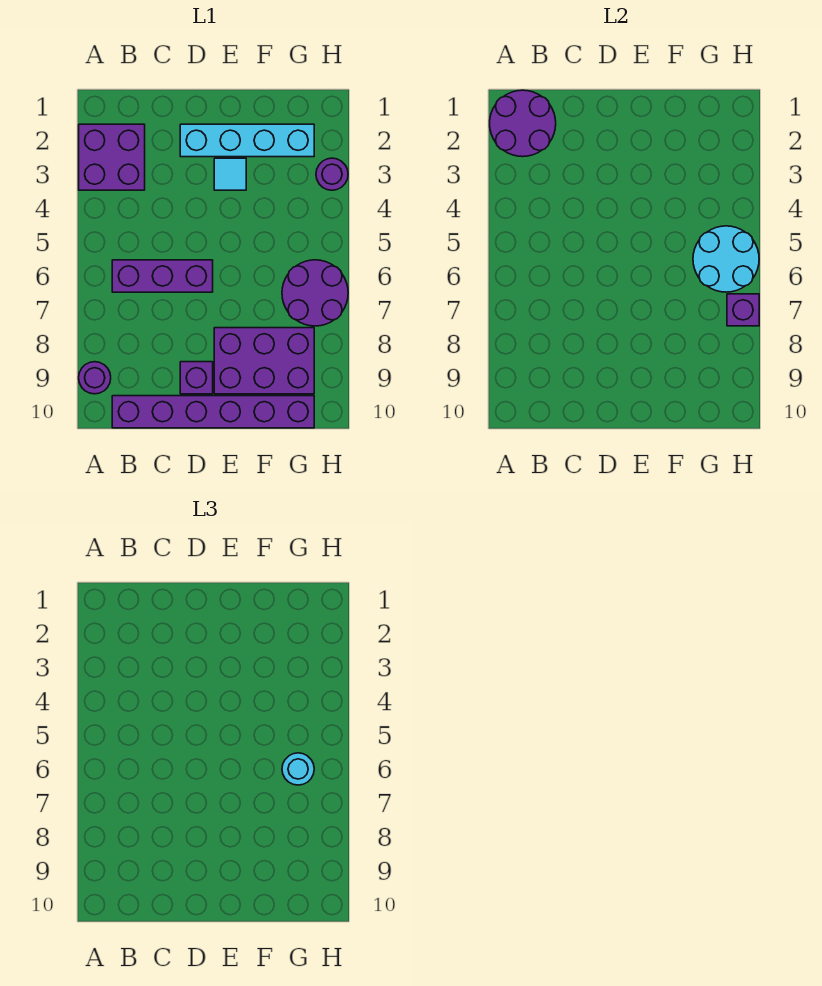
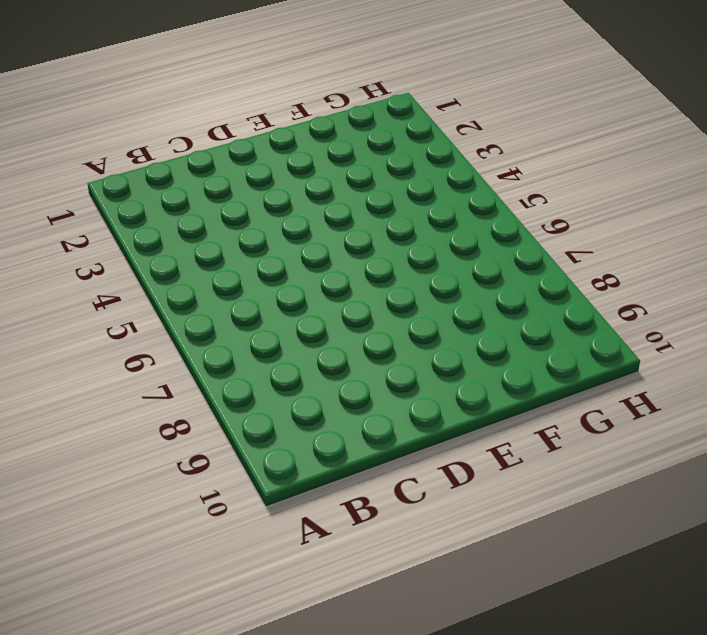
none -> purple 2x2 brick [79,124,145,190]
none -> purple 1x1 round brick [79,362,111,394]
none -> purple 1x3 brick [112,260,213,292]

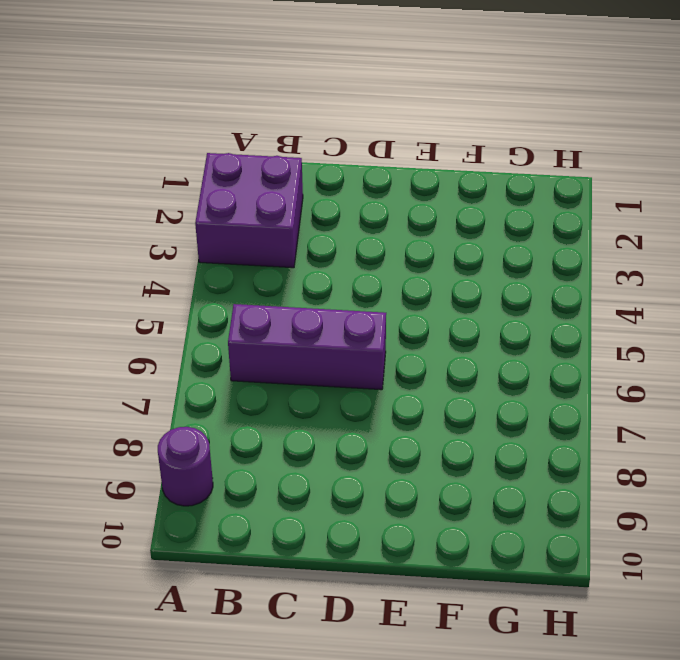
none -> purple 1x6 brick [112,396,314,428]
none -> cyan 1x4 brick [180,124,314,157]
none -> purple 1x1 brick [180,362,213,394]

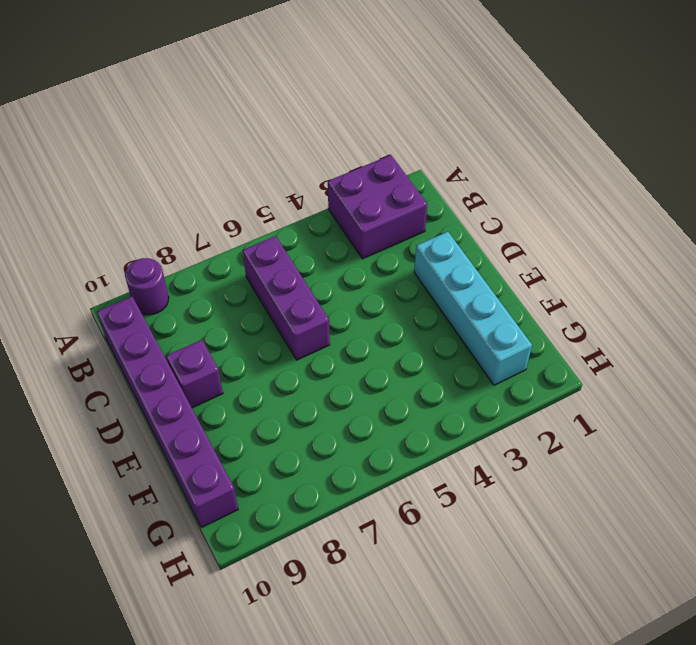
none -> cyan 1x1 tile [214,158,246,190]
none -> purple 2x3 brick [214,328,314,394]
none -> purple 2x2 round brick [282,260,348,326]

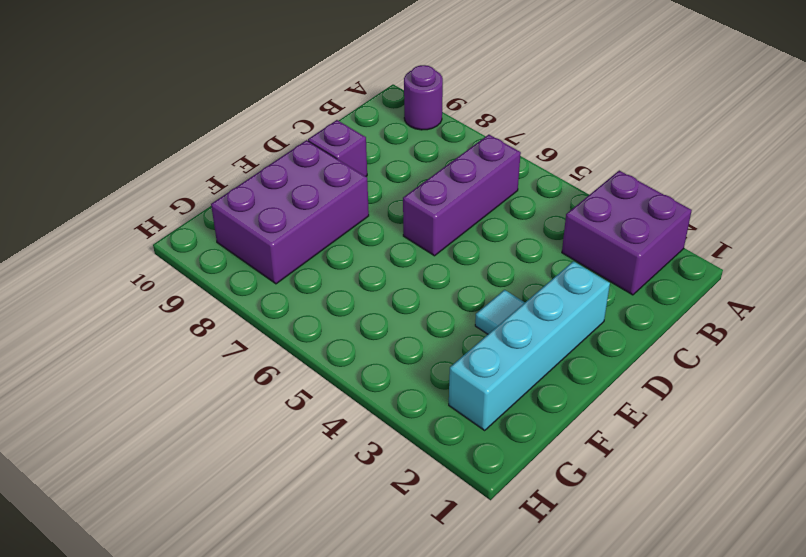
none -> purple 1x6 brick [112,396,314,428]
none -> purple 2x2 round brick [282,260,348,326]
none -> purple 1x1 round brick [316,158,348,190]

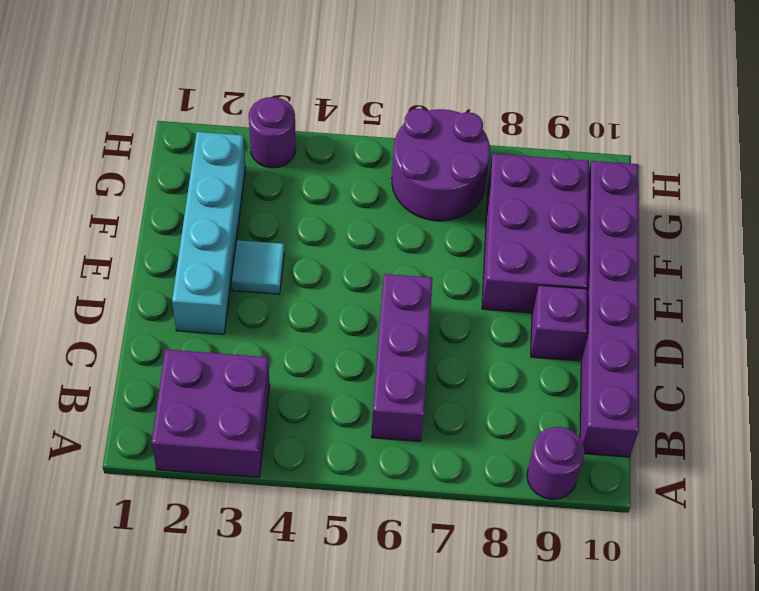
none -> purple 2x2 round brick [490,90,556,157]
none -> cyan 2x2 round brick [693,226,759,292]
none -> purple 1x1 brick [727,294,759,326]

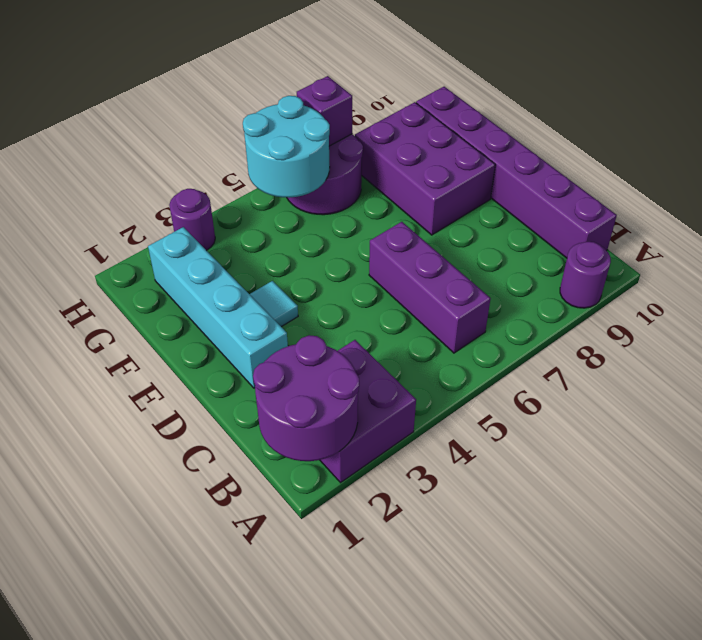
none -> purple 1x1 brick [180,362,213,394]
none -> cyan 1x1 round brick [282,753,314,785]

